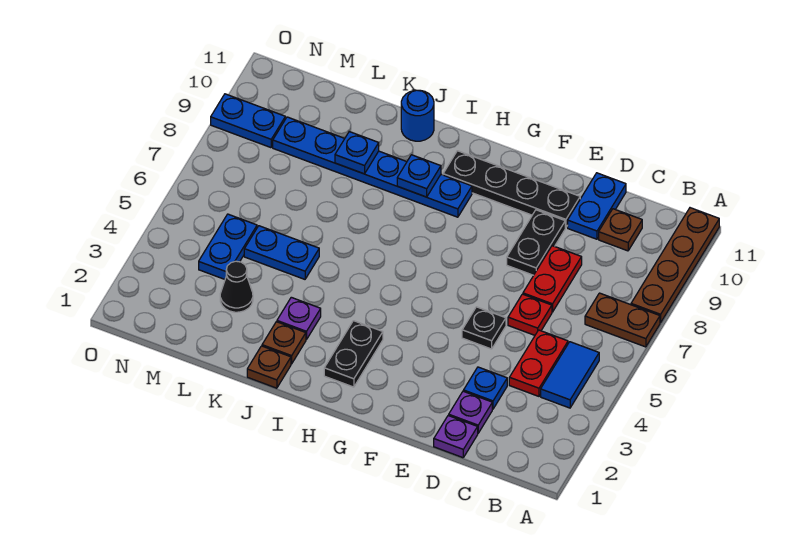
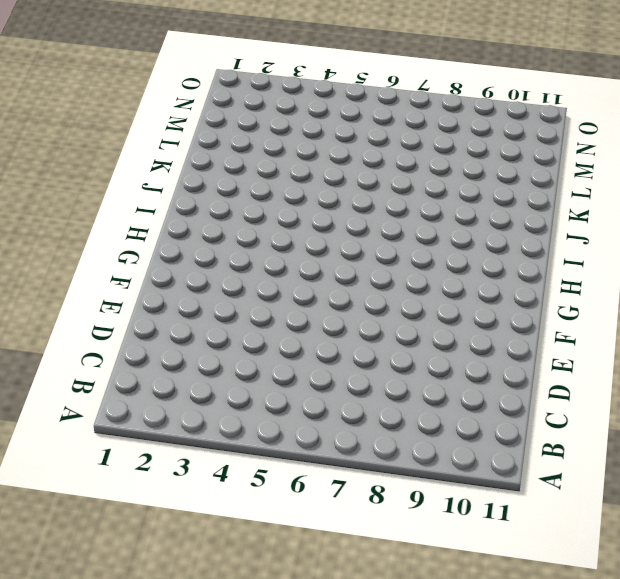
none -> brown 1x2 plate [585,293,660,347]
none -> brown 1x4 plate [631,208,719,323]
none -> blue 1x2 tile [541,342,599,408]

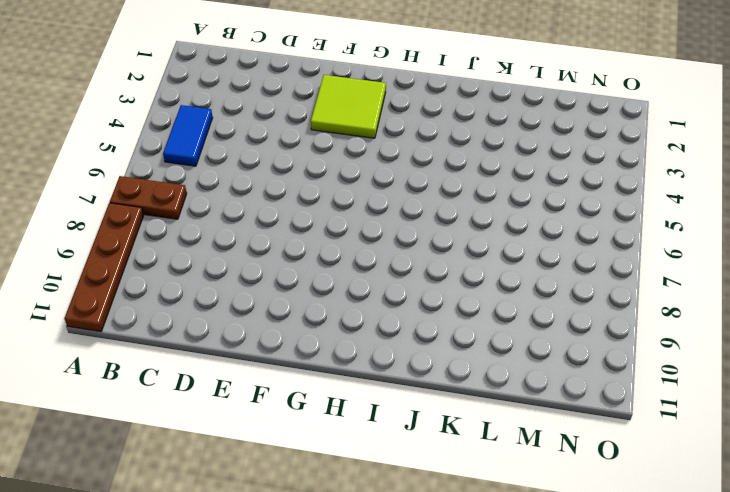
lime 2x2 tile [311,75,386,138] -> none
none -> red 1x2 plate [509,330,568,396]
none -> brown 1x1 plate [599,209,642,251]
none -> purple 1x1 plate [434,415,478,458]

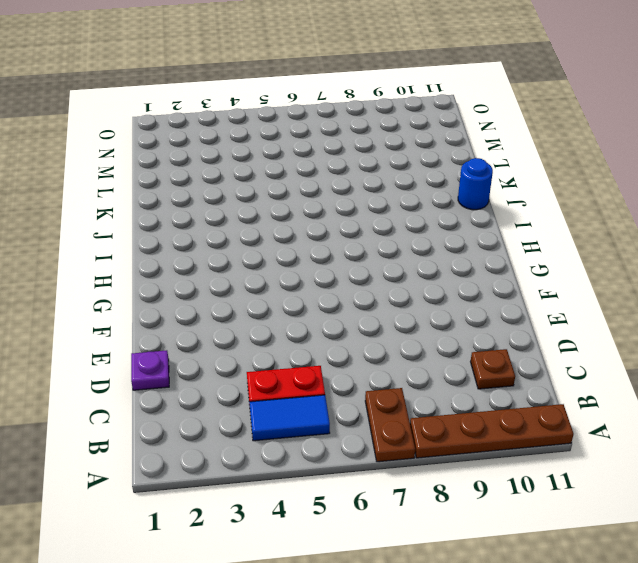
none -> purple 1x1 plate [449,391,492,433]
none -> blue 1x1 plate [464,367,507,409]
none -> red 1x1 plate [508,294,552,335]

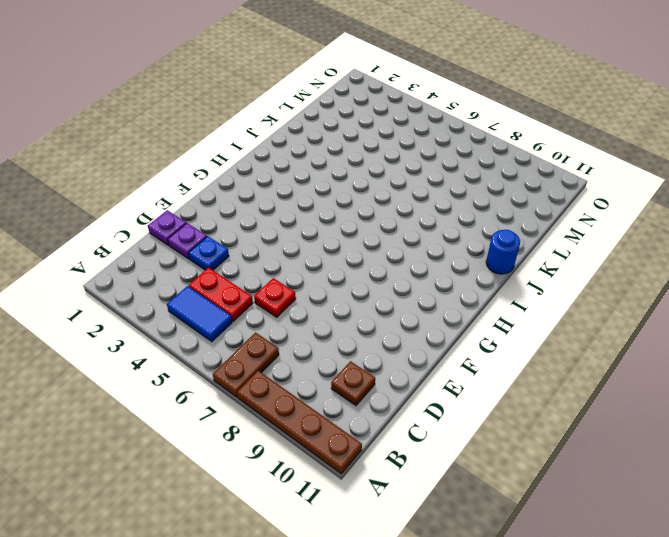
none -> red 1x2 plate [523,246,582,312]
none -> blue 1x2 plate [568,173,626,239]
none -> black 1x1 plate [462,307,506,349]

